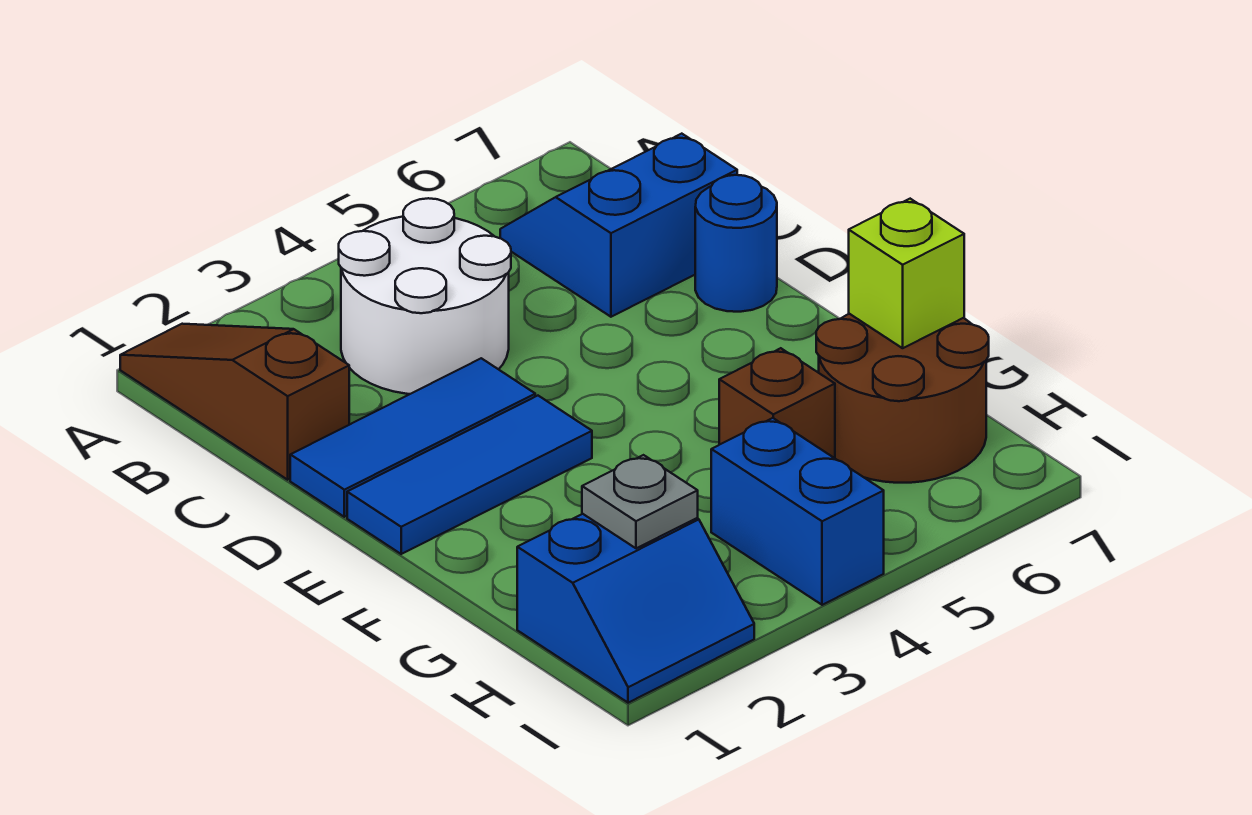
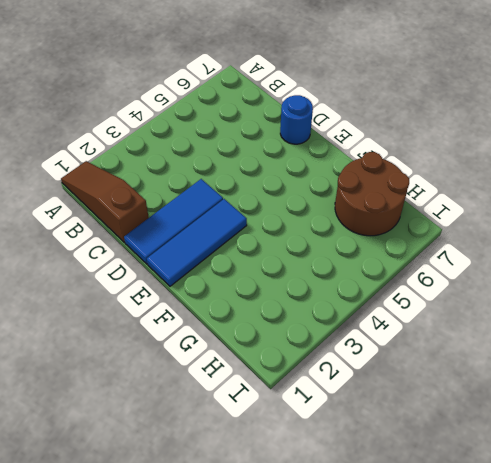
none -> white 2x2 round brick [339,198,511,394]
none -> blue 2x2 slope [500,134,737,317]
none -> brown 1x1 brick [719,348,835,458]

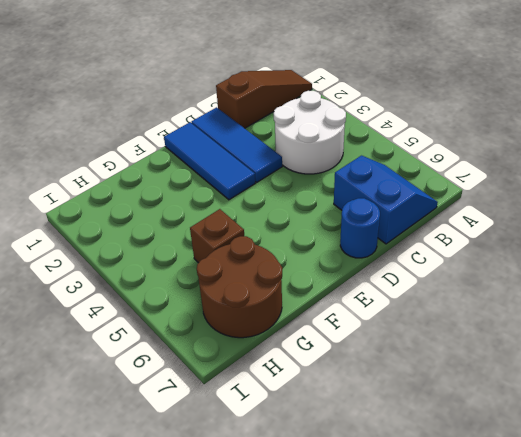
none -> blue 2x2 slope [517,514,754,703]
none -> blue 1x2 brick [711,418,884,605]
none -> lime 1x1 brick [849,199,964,348]

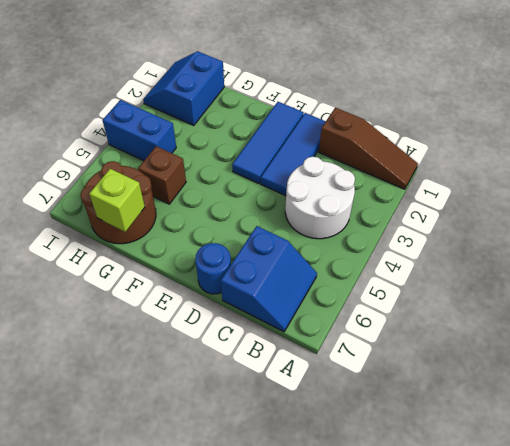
none -> grey 1x1 plate [582,455,698,548]

